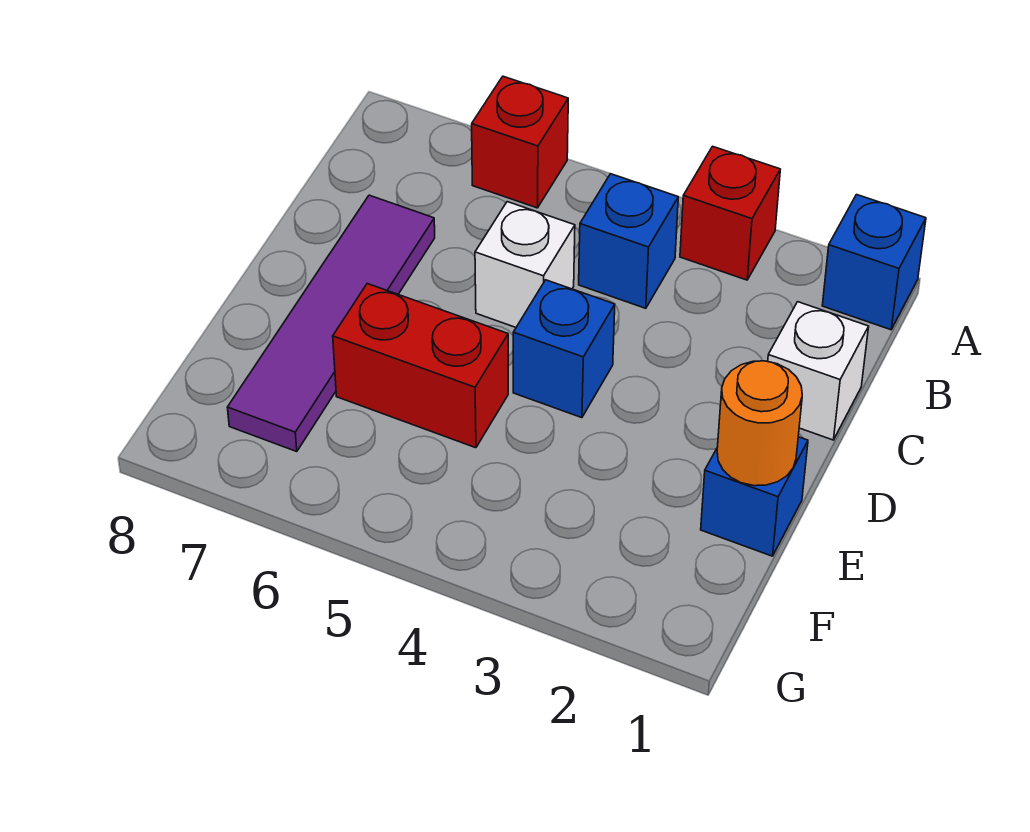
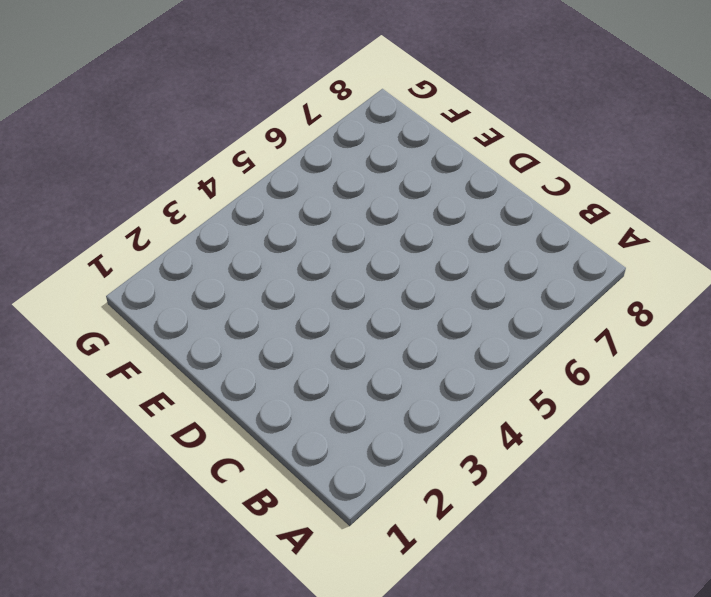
none -> blue 1x1 brick [822,195,926,330]
none -> red 1x1 brick [680,146,780,280]

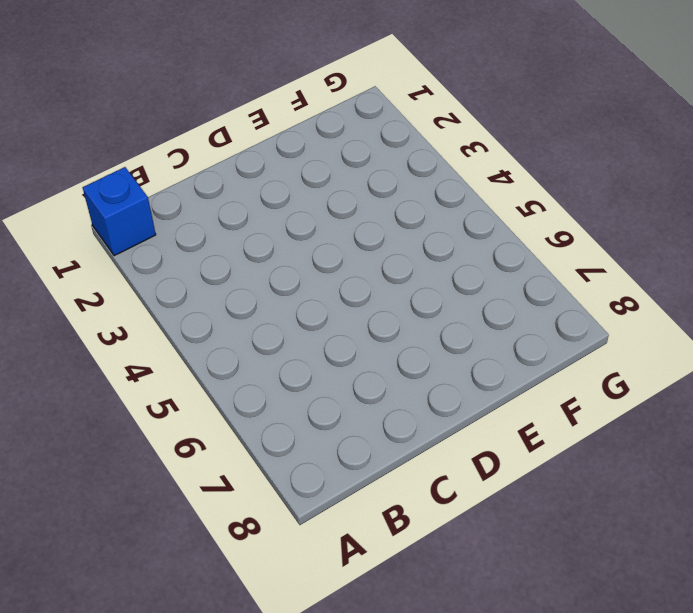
none -> red 1x1 brick [680,146,780,280]
none -> red 1x1 brick [472,76,568,208]

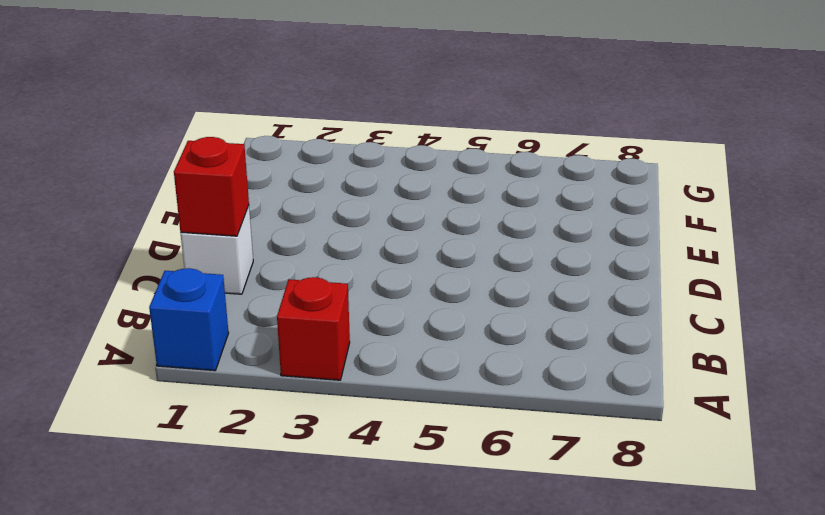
red 1x1 brick [174,137,249,236] -> red 1x1 brick moved to [472,76,568,208]
none -> blue 1x1 brick [579,174,678,308]
none -> white 1x1 brick [475,202,575,327]

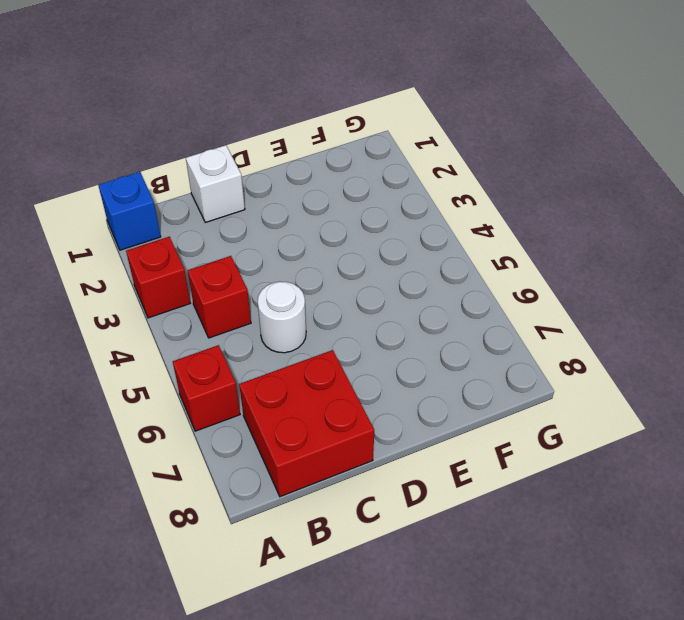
red 1x1 brick [188,256,251,338] -> blue 1x1 brick [579,174,678,308]
red 2x2 brick [239,350,374,497] -> purple 1x4 tile [227,195,435,452]
white 1x1 round brick [258,281,306,353] -> white 1x1 brick [475,202,575,327]
none -> blue 1x1 brick [513,280,615,418]
none -> blue 1x1 brick [701,437,808,556]

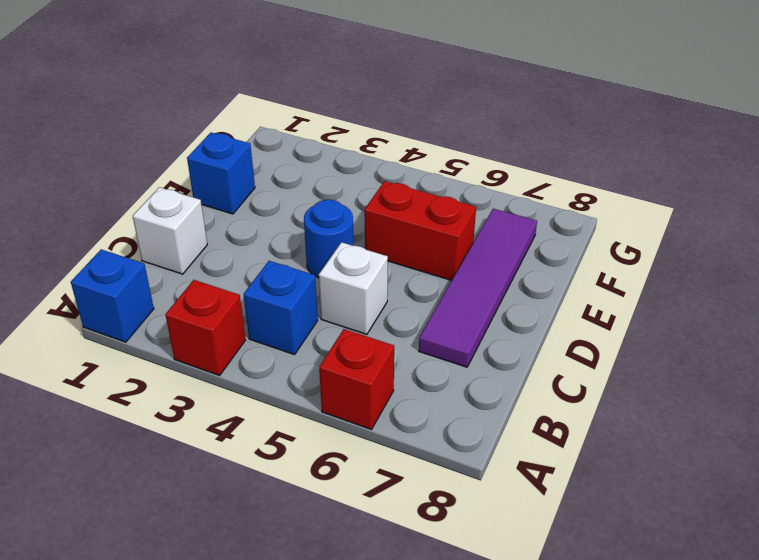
blue 1x1 round brick [304,200,354,278] -> blue 1x1 brick [513,280,615,418]
none -> orange 1x1 round brick [717,361,802,486]

